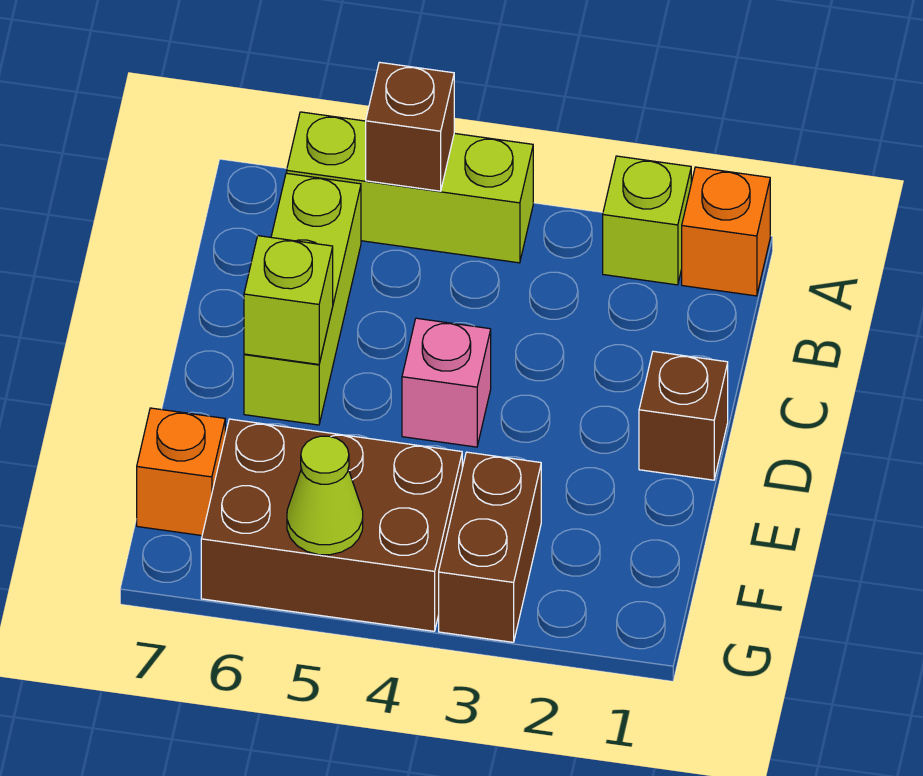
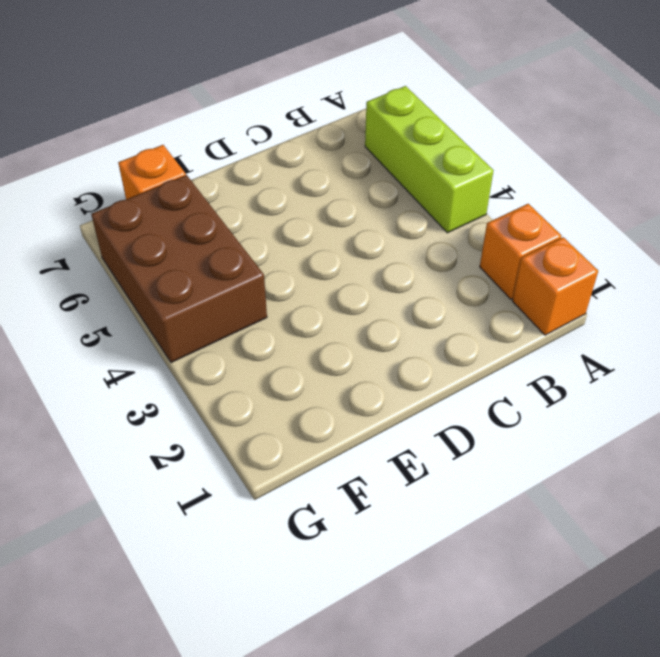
orange 1x1 brick [480,204,561,299] -> lime 1x1 brick [603,156,691,285]
none -> lime 1x3 brick [244,173,361,425]
none -> brown 1x1 brick [639,351,728,480]
none -> pink 1x1 brick [402,318,491,447]

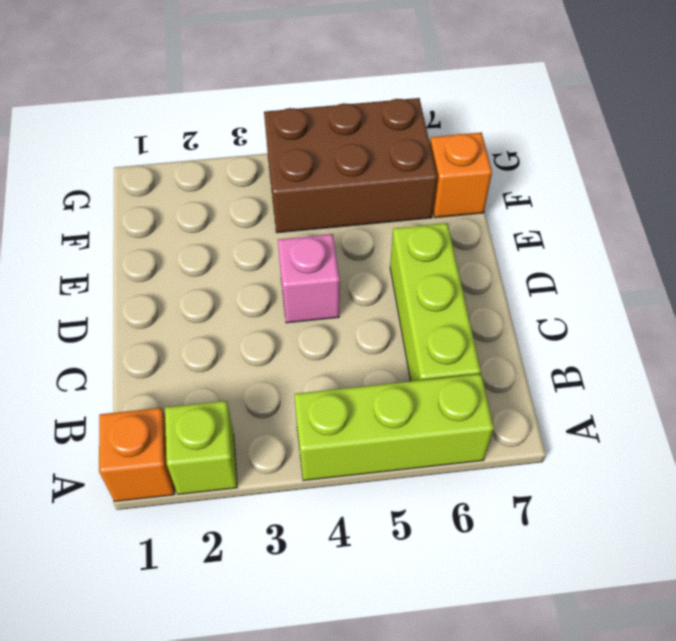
none -> brown 1x1 brick [639,351,728,480]
none -> brown 1x2 brick [439,452,541,642]
none -> brown 1x1 brick [366,62,454,191]

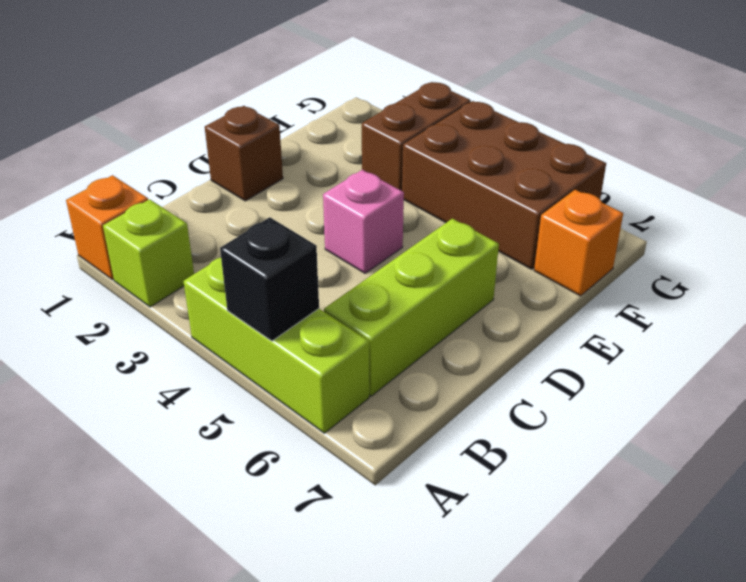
black 1x1 brick [220,217,319,341] -> brown 1x1 brick [366,62,454,191]
none -> lime 1x1 brick [244,236,333,364]
none -> lime 1x1 cone [287,436,363,555]

